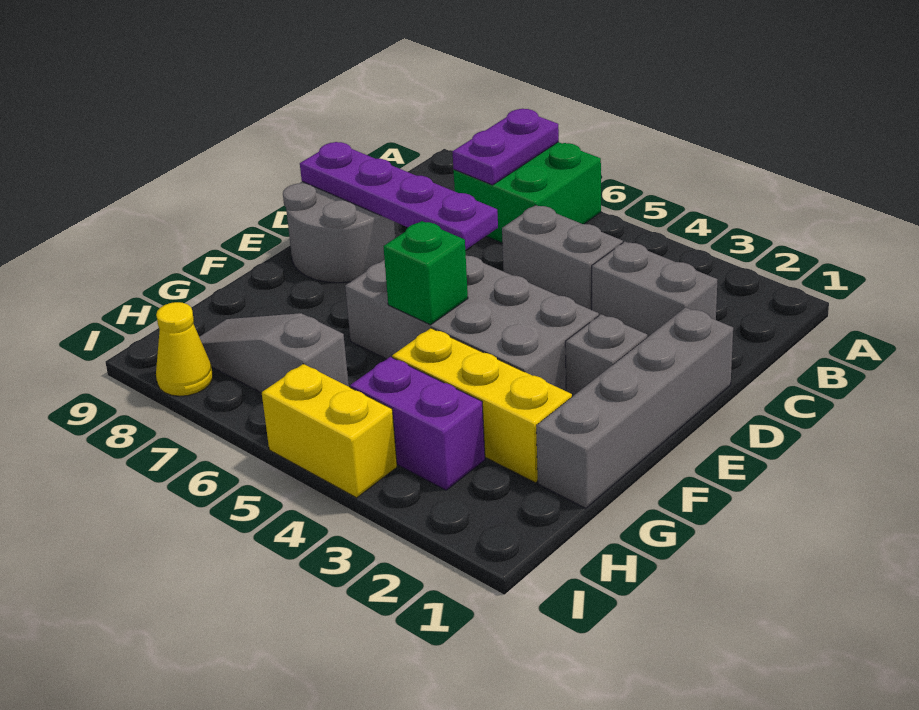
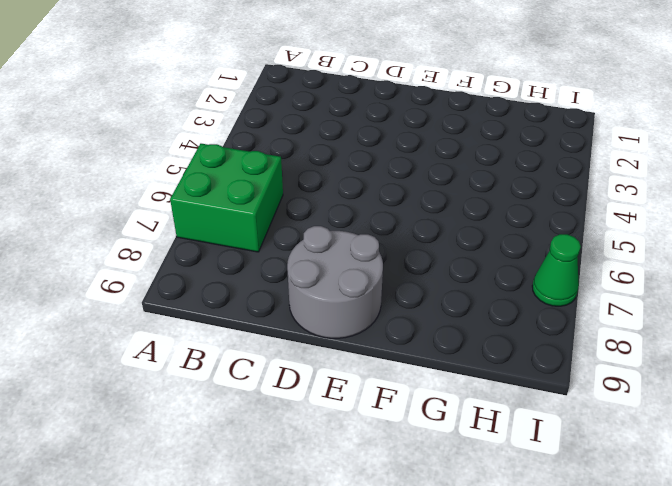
green 1x1 cone [532,234,581,306] -> none
none -> grey 1x2 brick [592,242,717,337]
none -> grey 1x2 brick [502,205,623,310]
none -> grey 1x4 brick [536,307,733,508]

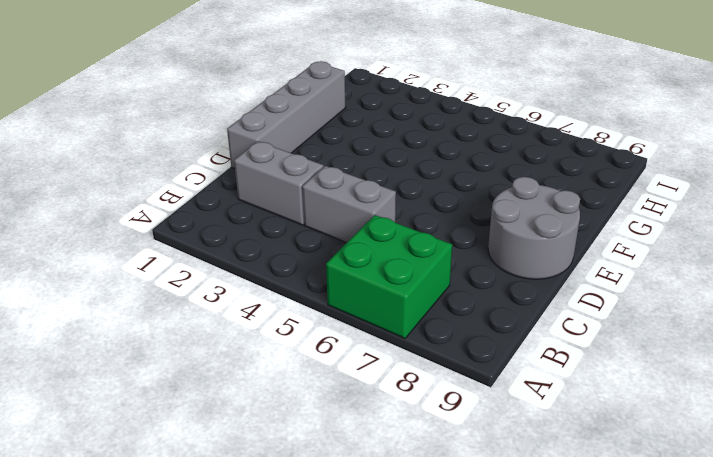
none -> grey 1x1 brick [565,314,647,397]
none -> grey 2x4 brick [345,256,599,391]
none -> yellow 1x3 brick [392,328,572,483]

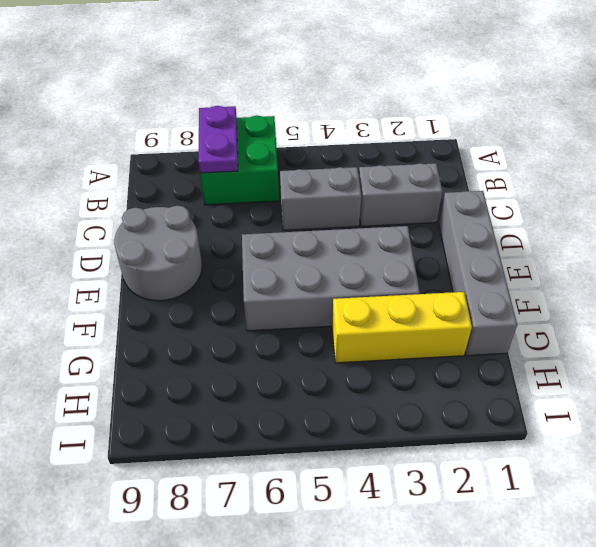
none -> grey 1x1 brick [565,314,647,397]
none -> purple 1x2 brick [350,357,485,490]
none -> grey 1x3 slope [199,313,349,393]

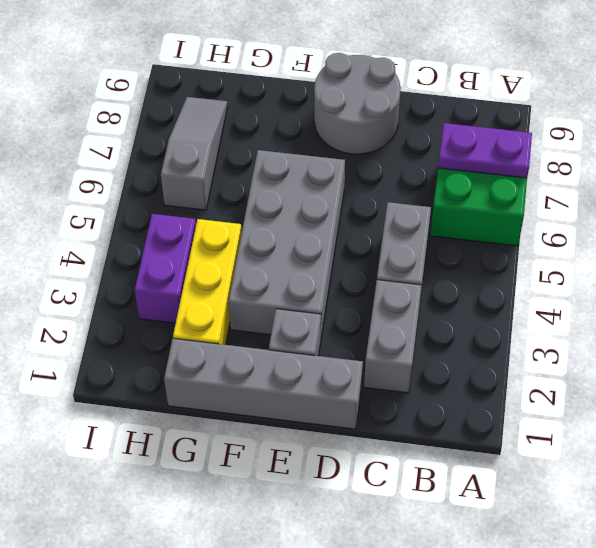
none -> yellow 1x2 brick [262,364,397,498]
none -> yellow 1x1 cone [156,302,213,396]
none -> purple 1x4 plate [300,142,498,250]

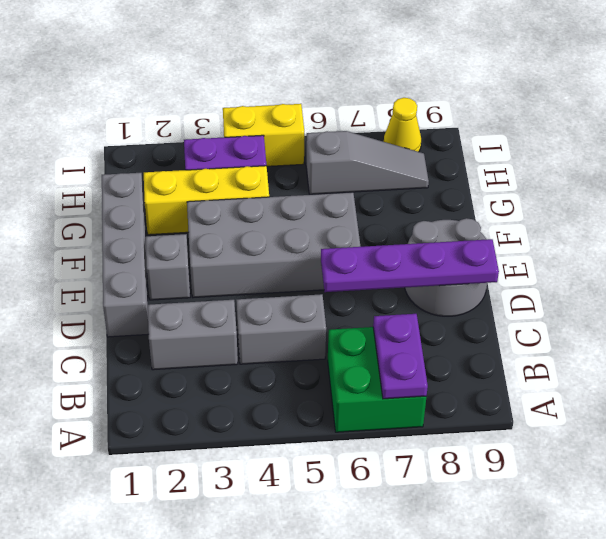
none -> green 1x1 brick [383,221,468,325]

